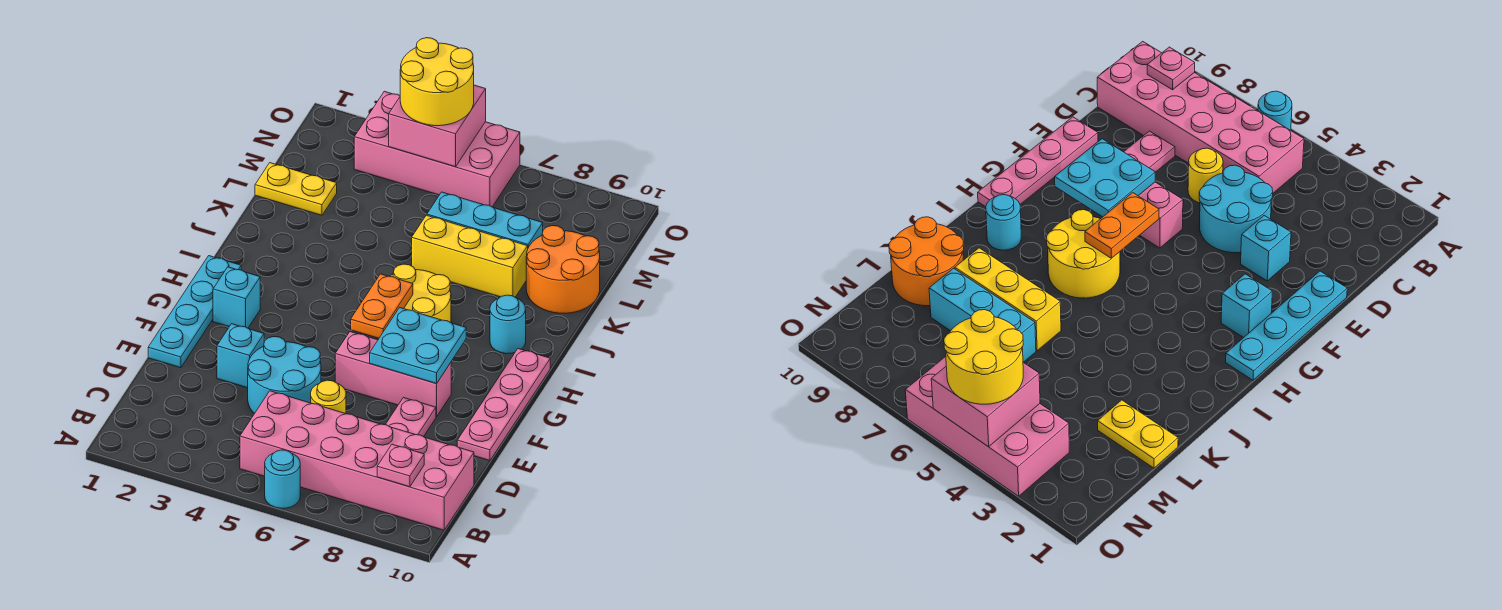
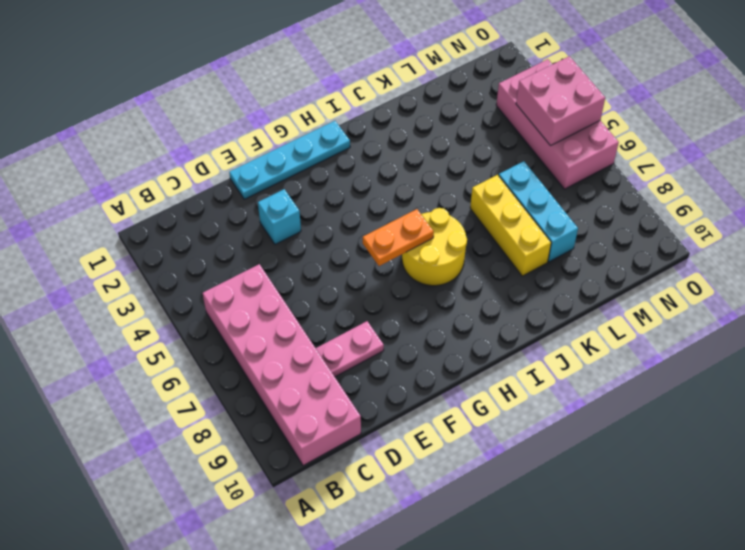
none -> cyan 1x1 round brick [265,450,300,508]
none -> cyan 2x2 round brick [248,337,321,414]
none -> yellow 1x1 round brick [311,380,346,414]

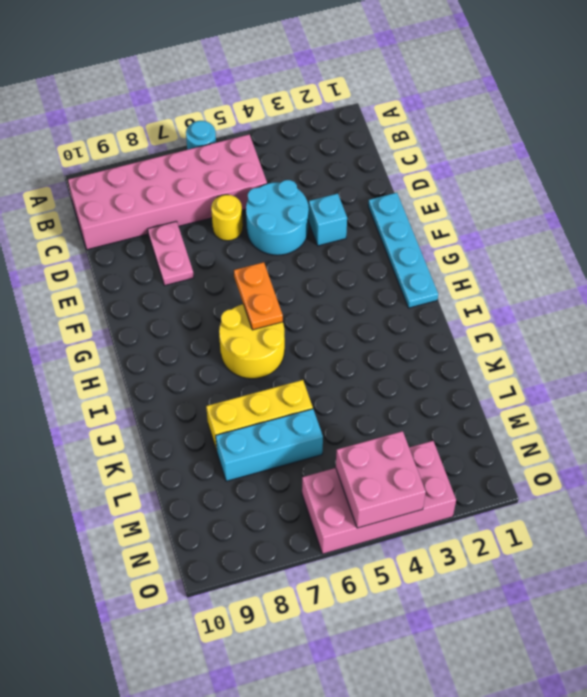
none -> pink 1x4 plate [457,349,550,461]
none -> pink 1x3 brick [335,332,451,417]
none -> cyan 1x1 brick [213,267,260,328]

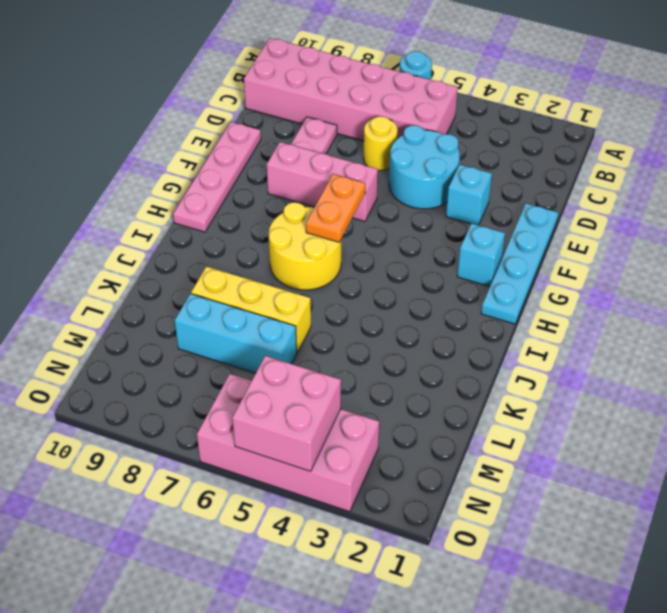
none -> cyan 1x1 round brick [490,295,526,354]
none -> orange 2x2 round brick [526,226,600,313]
none -> yellow 1x2 plate [255,163,337,215]

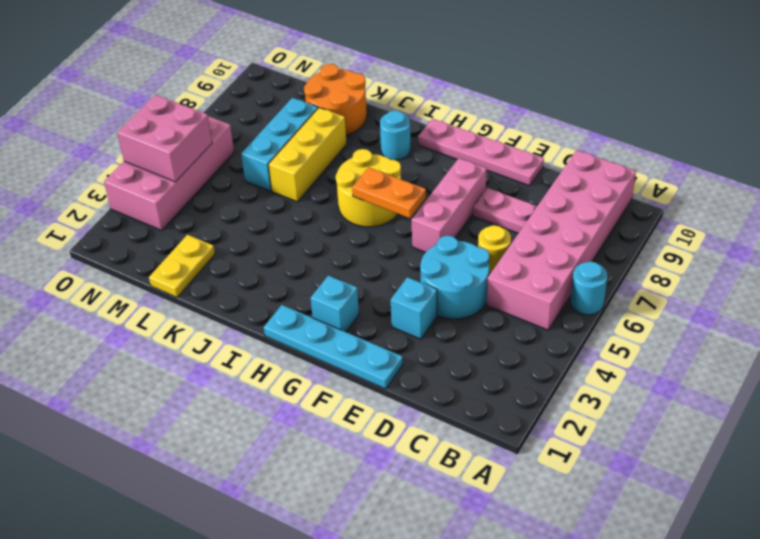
none -> pink 1x1 plate [377,444,424,487]
none -> cyan 2x2 plate [370,308,466,384]
none -> yellow 2x2 round brick [400,38,474,126]

